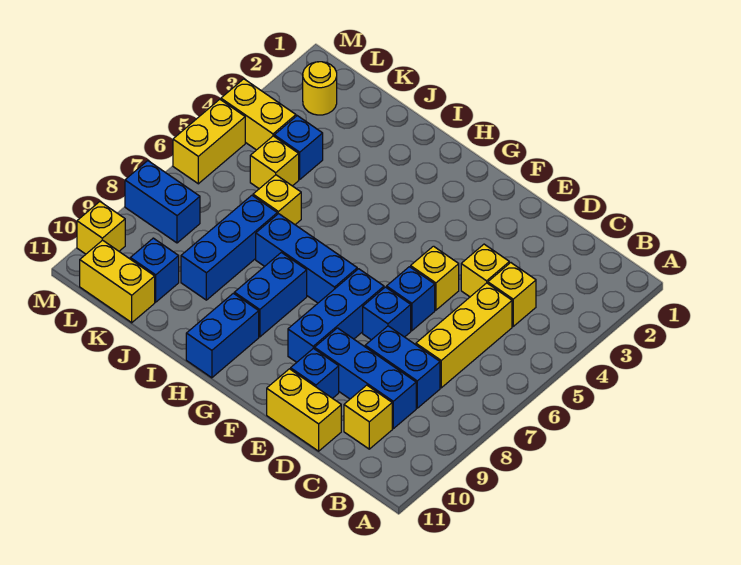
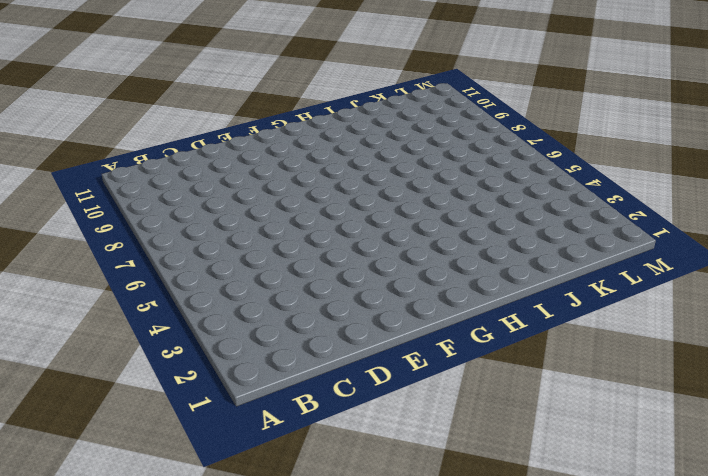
none -> yellow 1x1 brick [488,263,536,326]
none -> yellow 1x3 brick [416,283,512,388]
none -> blue 1x2 brick [365,326,440,408]

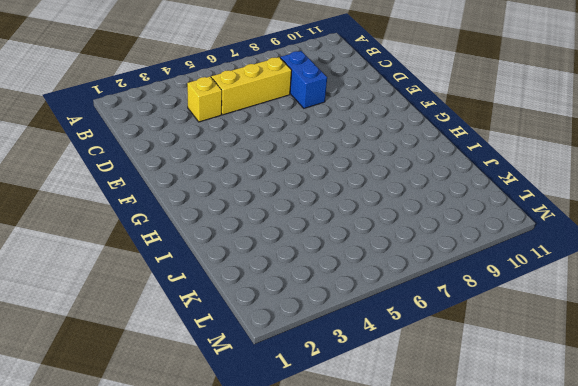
none -> blue 1x3 brick [315,328,416,429]
none -> yellow 1x1 brick [344,385,392,449]
none -> yellow 1x1 brick [461,244,509,297]

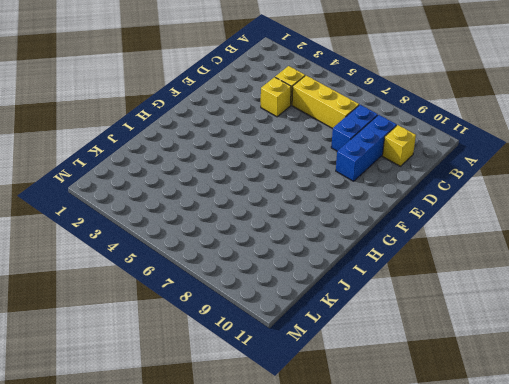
none -> yellow 1x2 brick [267,369,341,451]
none -> yellow 1x1 brick [411,246,459,310]
none -> blue 1x1 brick [387,267,435,331]

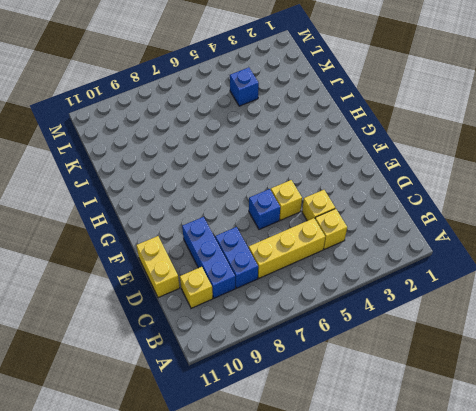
none -> blue 1x1 brick [363,287,411,340]
none -> blue 1x1 brick [291,348,339,398]
none -> blue 1x3 brick [288,269,384,362]

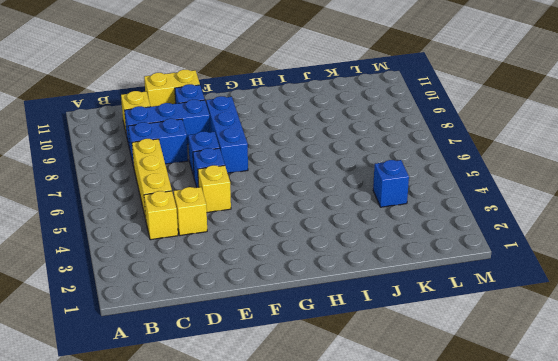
none -> blue 1x3 brick [256,214,357,303]
none -> blue 1x2 brick [234,252,307,337]
none -> blue 1x2 brick [186,293,259,378]

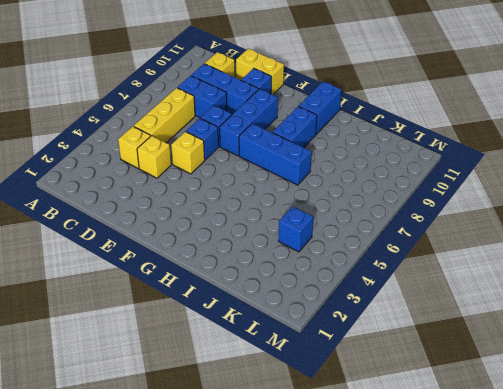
none -> yellow 1x1 brick [253,175,301,225]
none -> blue 1x3 brick [181,195,277,300]
none -> yellow 1x1 brick [250,136,299,189]

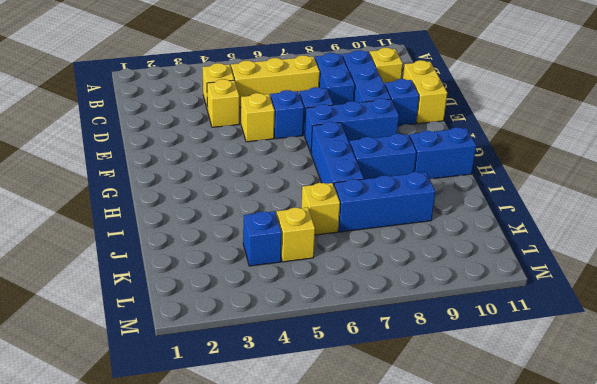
none -> blue 1x1 brick [130,238,179,302]
none -> yellow 1x2 brick [80,240,155,323]
none -> yellow 1x1 round brick [303,62,337,115]

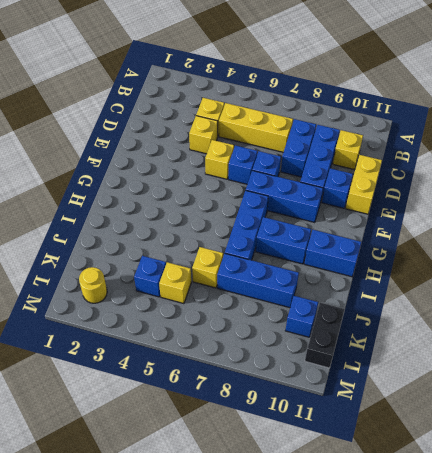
black 1x2 brick [305,303,344,368] -> yellow 1x2 brick [80,240,155,323]
none -> yellow 1x2 brick [221,79,296,150]
none -> blue 1x2 brick [125,161,200,243]
none -> yellow 1x2 brick [173,99,245,184]

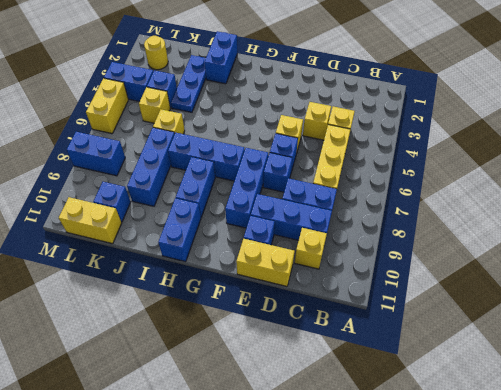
blue 1x2 brick [205,31,237,84] -> none
blue 1x3 plate [171,55,206,112] -> none
blue 1x2 brick [104,62,153,102] -> yellow 1x2 brick [221,79,296,150]
none -> yellow 1x1 brick [77,202,125,254]

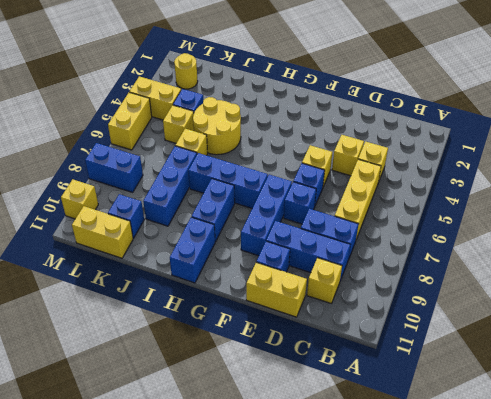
yellow 2x2 round brick [193,97,241,155] -> none

